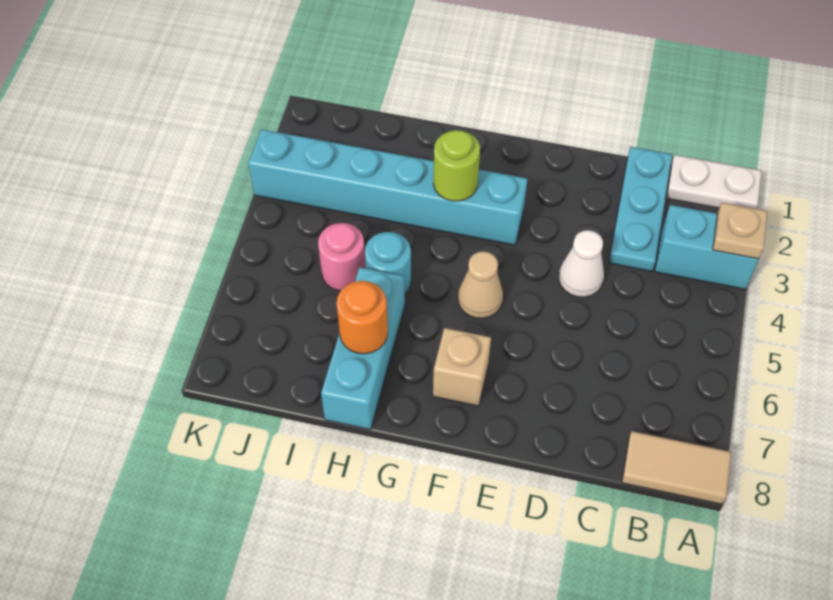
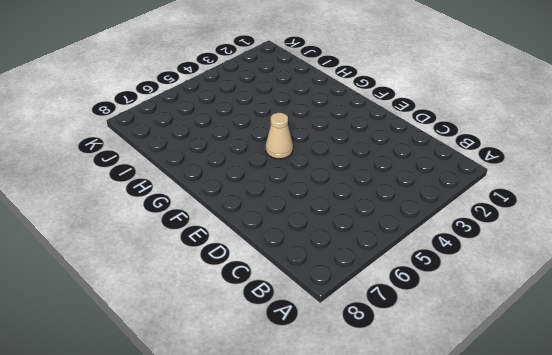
none -> white 1x2 plate [666,155,762,209]
none -> cyan 1x2 brick [655,205,759,289]
none -> tan 1x2 tile [622,431,731,504]

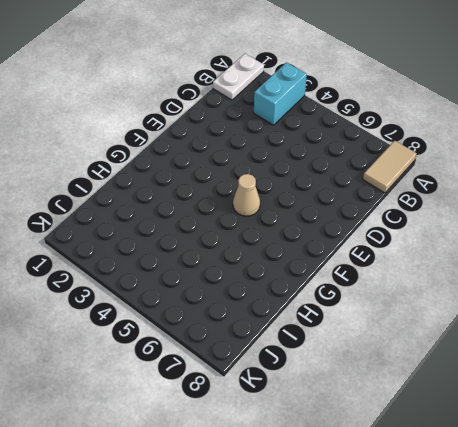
none -> cyan 1x3 plate [609,147,672,271]
none -> white 1x1 cone [559,230,604,297]
none -> cyan 1x6 brick [248,129,528,245]

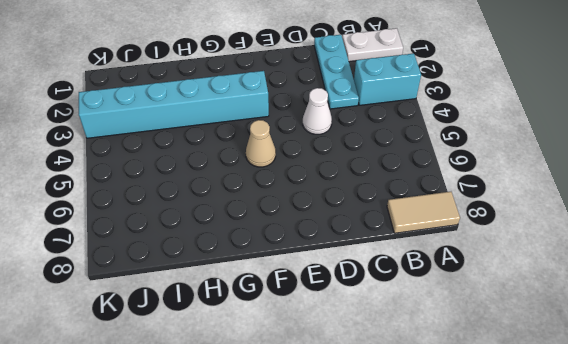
none -> tan 1x1 brick [433,328,491,406]
none -> cyan 1x1 round brick [365,232,411,293]
none -> cyan 1x3 brick [321,267,405,430]

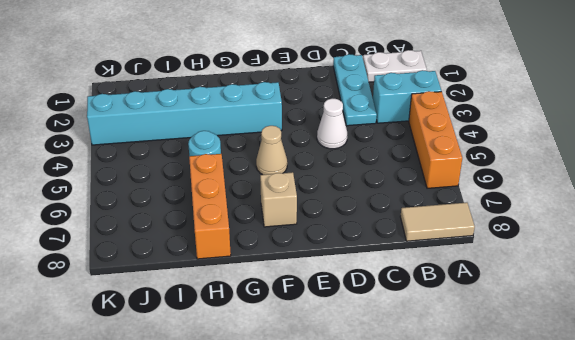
orange 1x3 brick [409,91,462,188] -> none
orange 1x3 brick [189,154,231,259] -> cyan 1x3 brick [321,267,405,430]
none -> pink 1x1 round brick [318,223,366,291]
none -> tan 1x1 plate [713,203,767,259]
none -> lime 1x1 round brick [433,130,480,201]

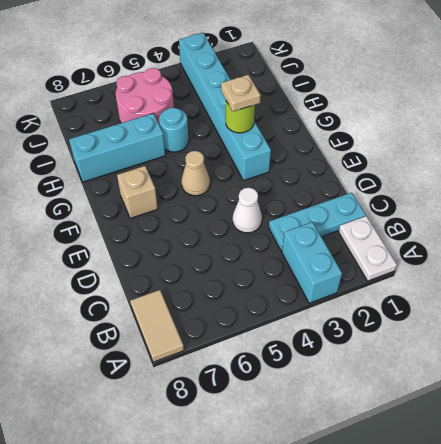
tan 1x1 plate [221,75,261,112] -> tan 1x1 plate moved to [713,203,767,259]
pink 2x2 round brick [116,68,174,124] -> pink 1x1 round brick [318,223,366,291]
none -> orange 1x1 round brick [337,281,388,354]

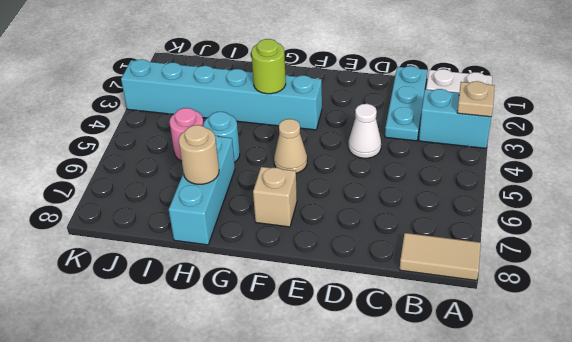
tan 1x1 round brick [179,125,219,184] -> orange 1x1 round brick [337,281,388,354]

